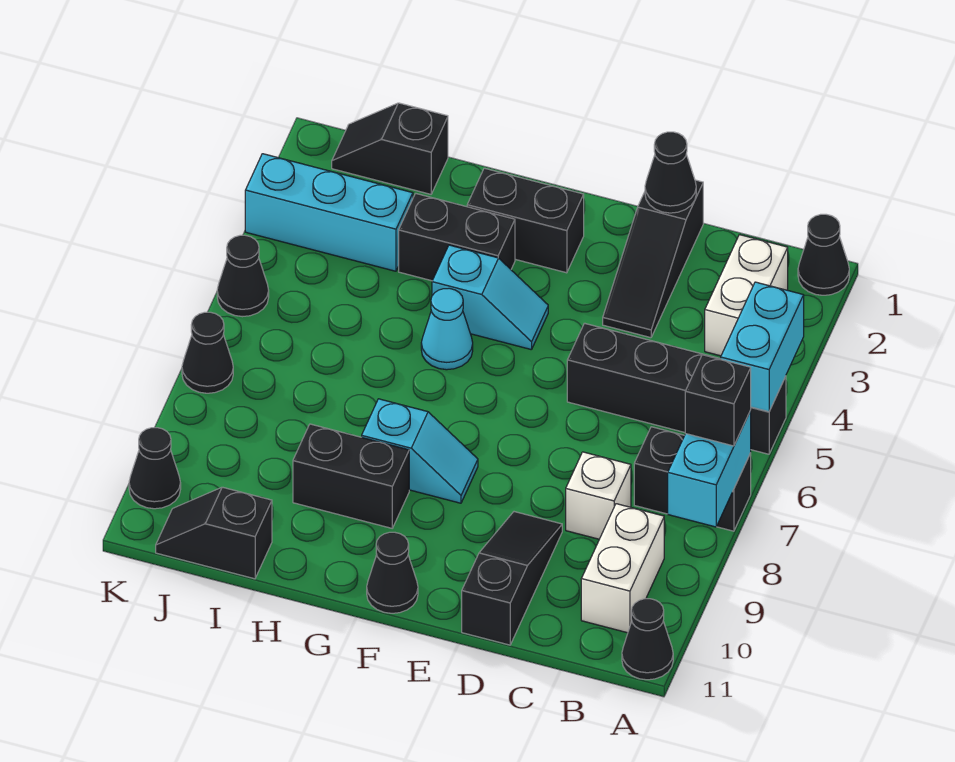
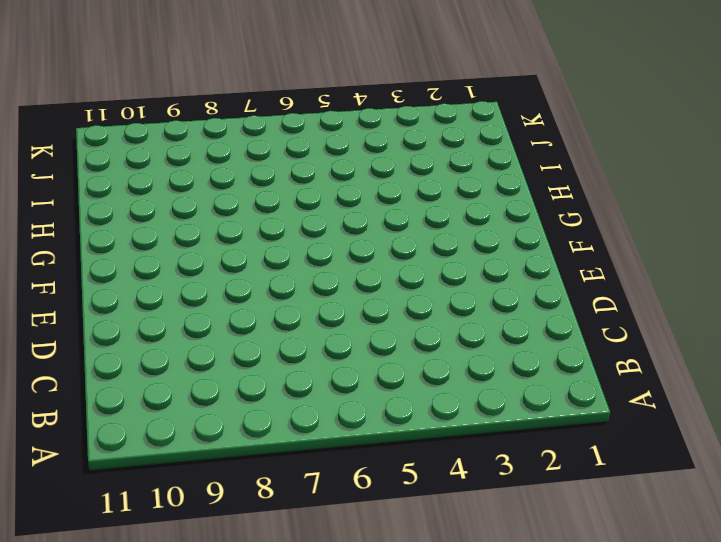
none -> black 1x1 cone [798,214,849,295]
none -> black 1x4 brick [567,323,786,454]
none -> black 1x2 brick [634,427,751,531]

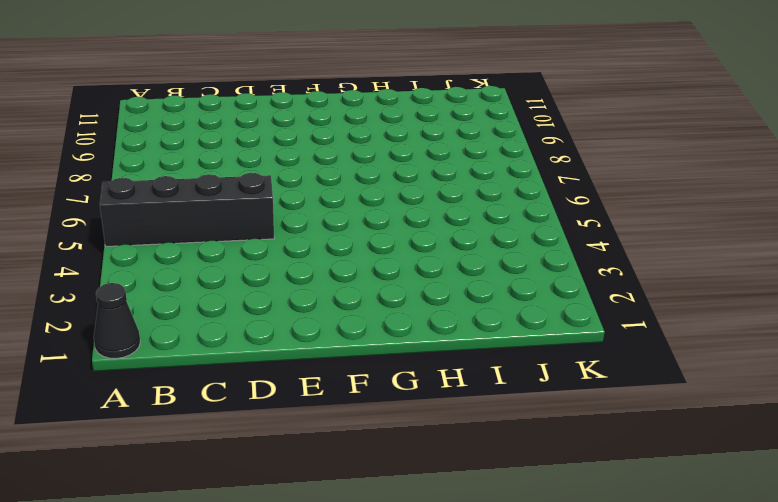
none -> black 1x2 brick [634,427,751,531]
none -> black 1x1 cone [622,599,673,680]
none -> white 1x2 brick [705,235,788,356]

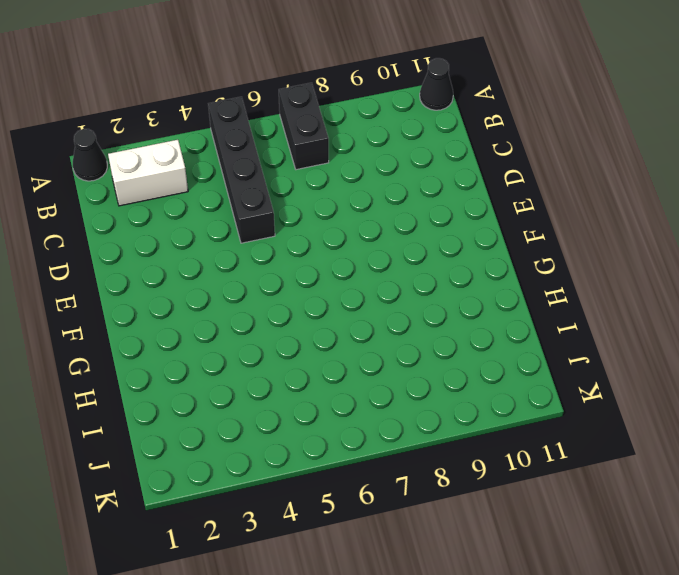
none -> white 1x2 brick [581,504,664,633]
none -> white 1x1 brick [566,452,631,539]
none -> black 1x3 slope [603,180,703,338]

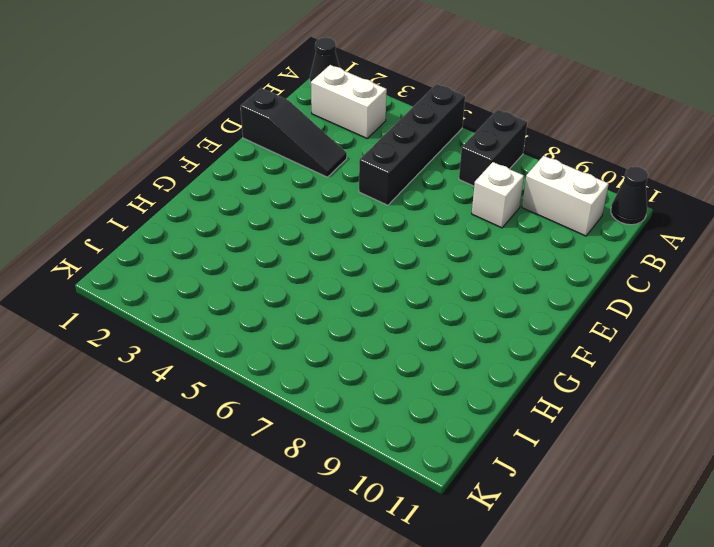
none -> black 1x3 slope [462,512,562,645]
none -> black 1x2 brick [467,168,584,273]
none -> cyan 1x2 slope [432,245,548,350]

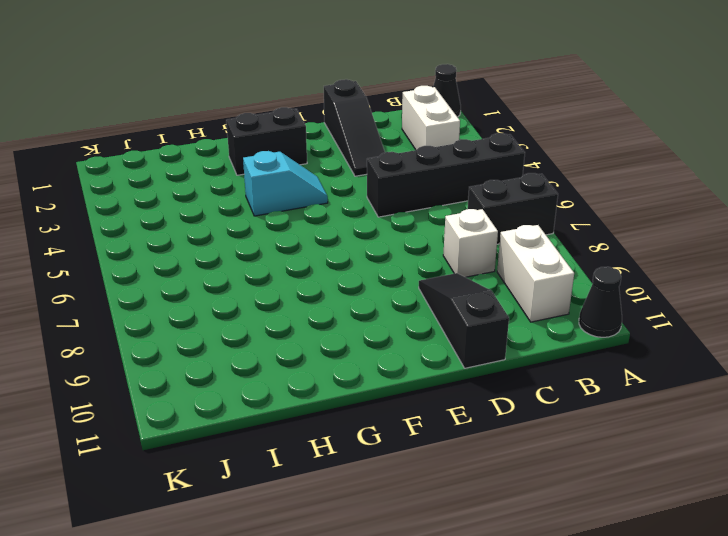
none -> cyan 1x2 slope [362,399,478,503]
none -> black 1x1 cone [367,532,418,613]
none -> black 1x2 brick [399,193,515,281]

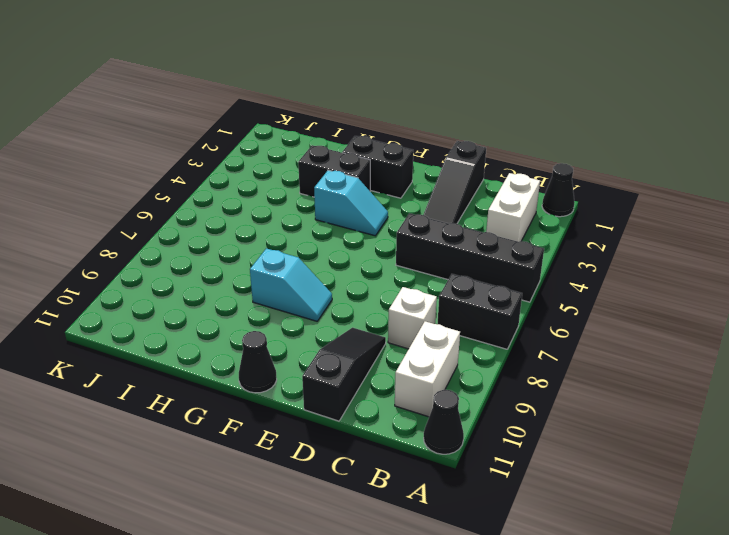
none -> cyan 1x1 cone [421,288,473,370]
none -> black 1x2 brick [293,424,409,528]
none -> black 1x2 slope [332,103,448,194]

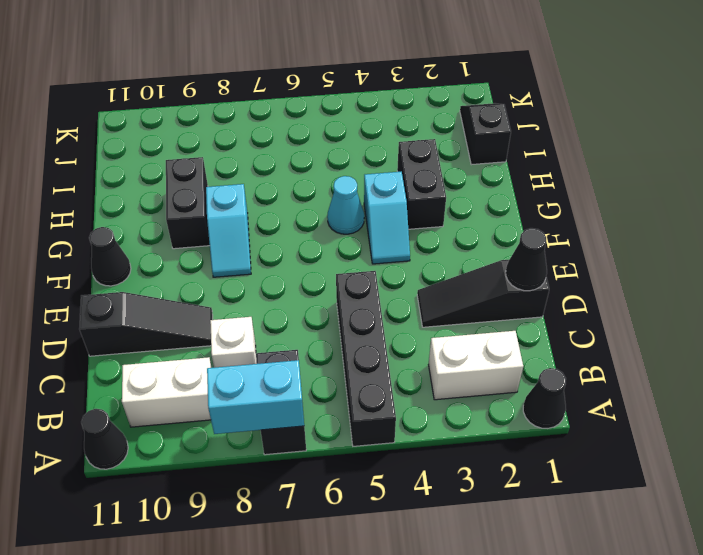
none -> black 1x2 brick [467,168,584,273]
none -> cyan 1x3 brick [245,154,413,271]
none -> black 1x2 slope [156,487,272,579]

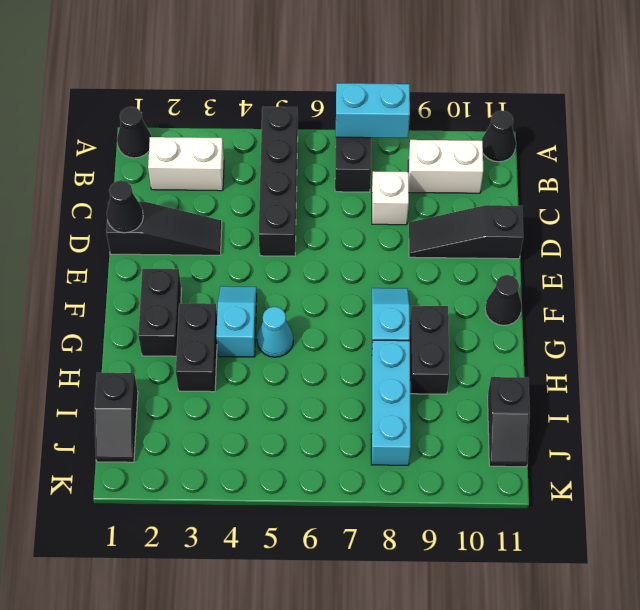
cyan 1x3 brick [371,340,411,465] -> cyan 1x3 brick moved to [245,154,413,271]
none -> black 1x1 cone [217,235,269,317]
none -> black 1x1 cone [182,312,233,393]
none -> black 1x1 cone [129,428,181,509]

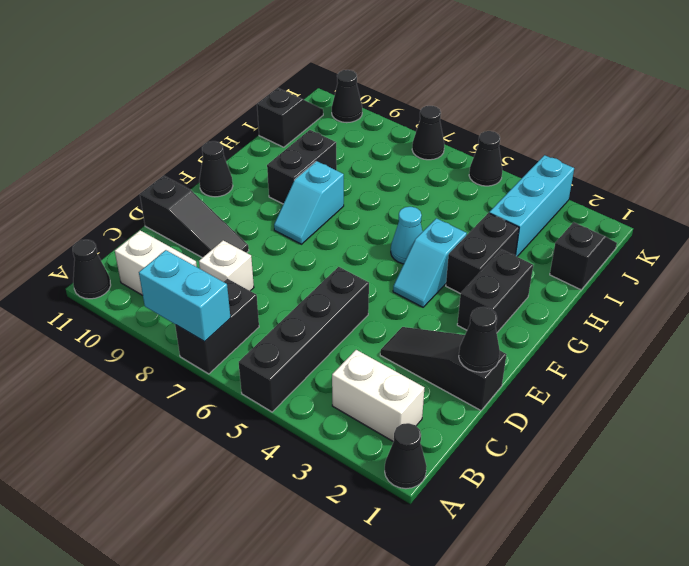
none -> cyan 1x2 brick [721,282,804,412]
none -> black 1x1 brick [685,355,751,446]

